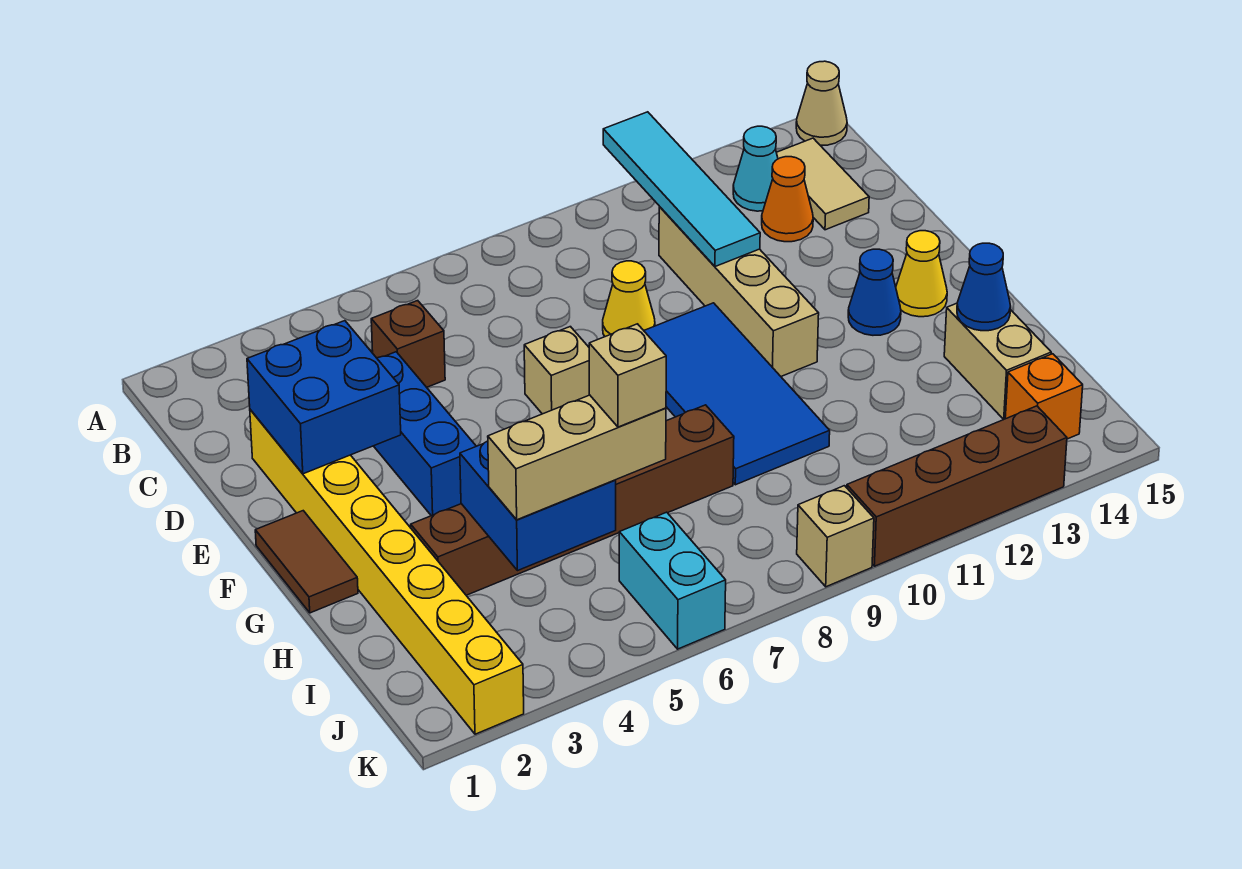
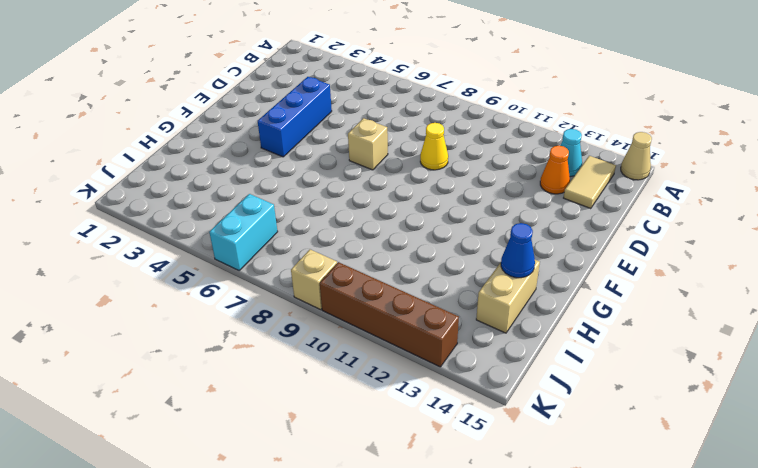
none -> brown 1x1 brick [371,301,445,387]
none -> tan 1x4 brick [659,207,819,376]
none -> yellow 1x8 brick [250,410,524,734]

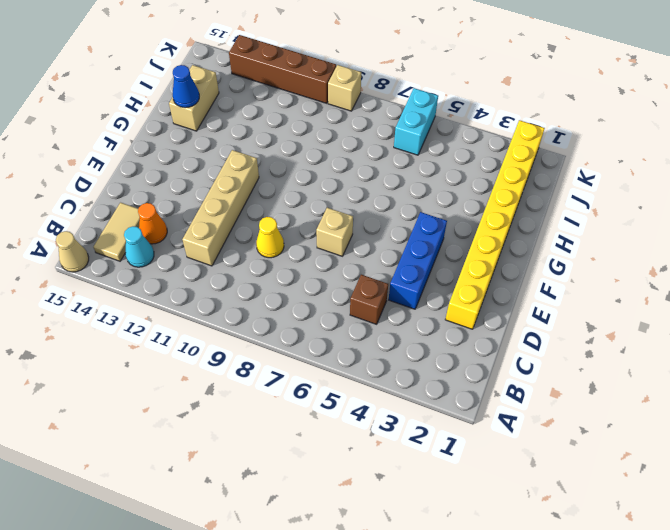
none -> blue 2x4 tile [644,303,830,485]
none -> brown 1x2 tile [255,511,358,613]
none -> blue 1x1 cone [848,249,901,335]

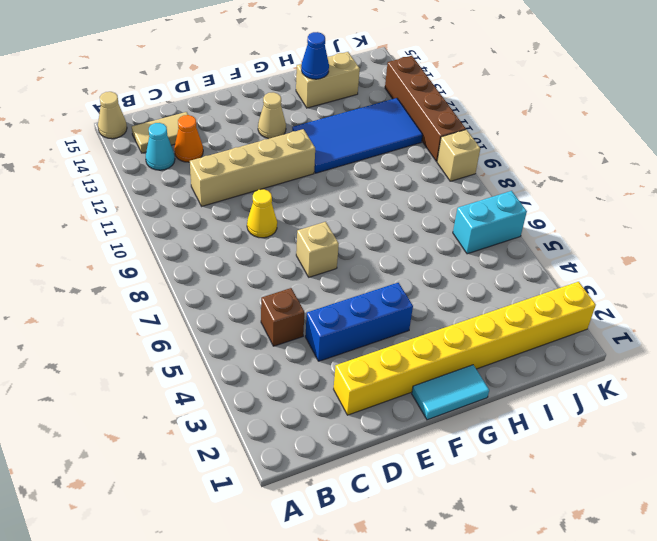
cyan 1x2 tile [412,365,489,420] -> brown 1x2 tile [255,511,358,613]
tan 1x1 cone [258,92,286,139] -> blue 1x1 cone [848,249,901,335]
blue 2x4 tile [292,98,423,173] -> blue 2x4 tile moved to [644,303,830,485]
none -> yellow 1x1 cone [896,231,947,317]
none -> brown 1x6 brick [411,405,734,595]
none -> orange 1x1 brick [1005,354,1083,439]

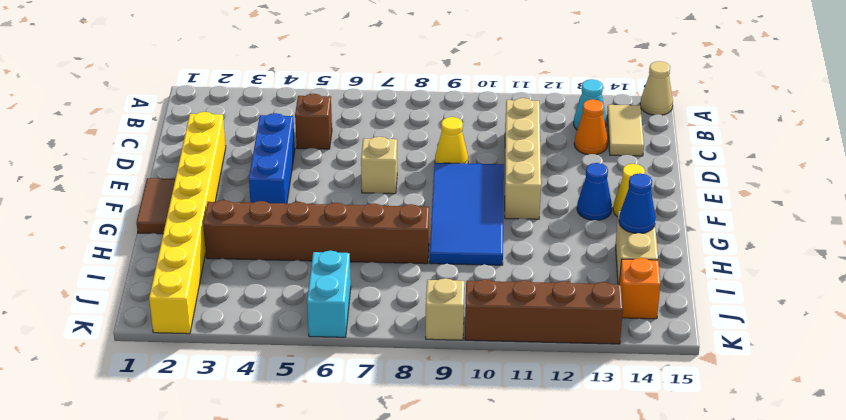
none -> cyan 1x4 tile [603,112,760,267]
none -> blue 2x2 brick [247,321,401,474]
none -> blue 2x2 brick [460,441,616,571]

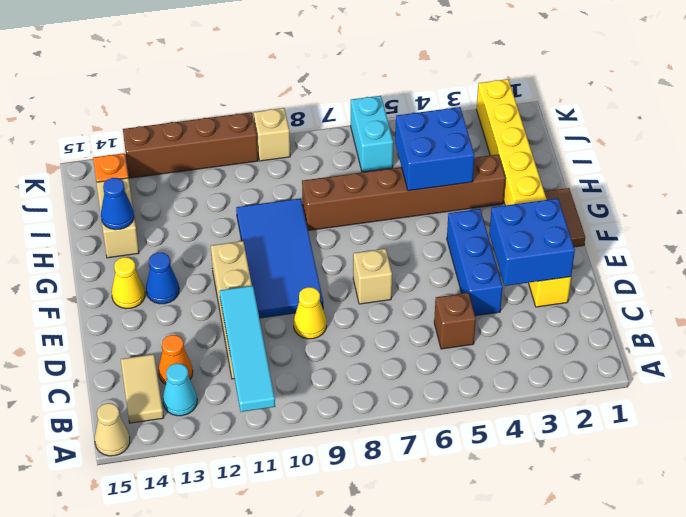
none -> tan 1x3 brick [488,395,666,520]
none -> tan 1x1 brick [589,324,666,427]

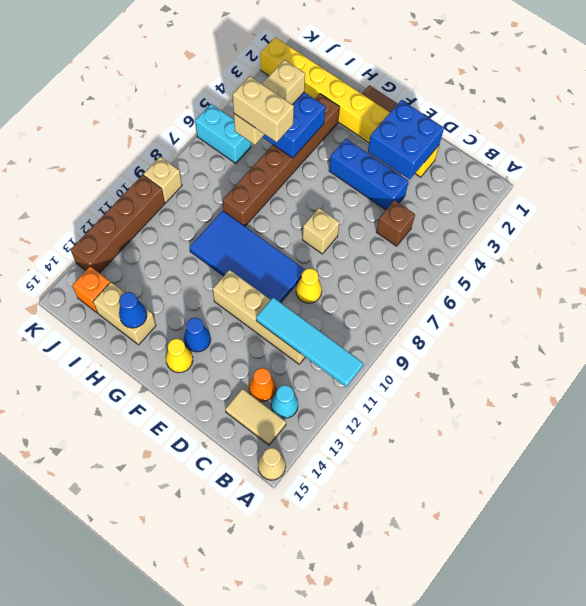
tan 1x2 brick [233,76,294,142] -> tan 1x1 brick [589,324,666,427]

